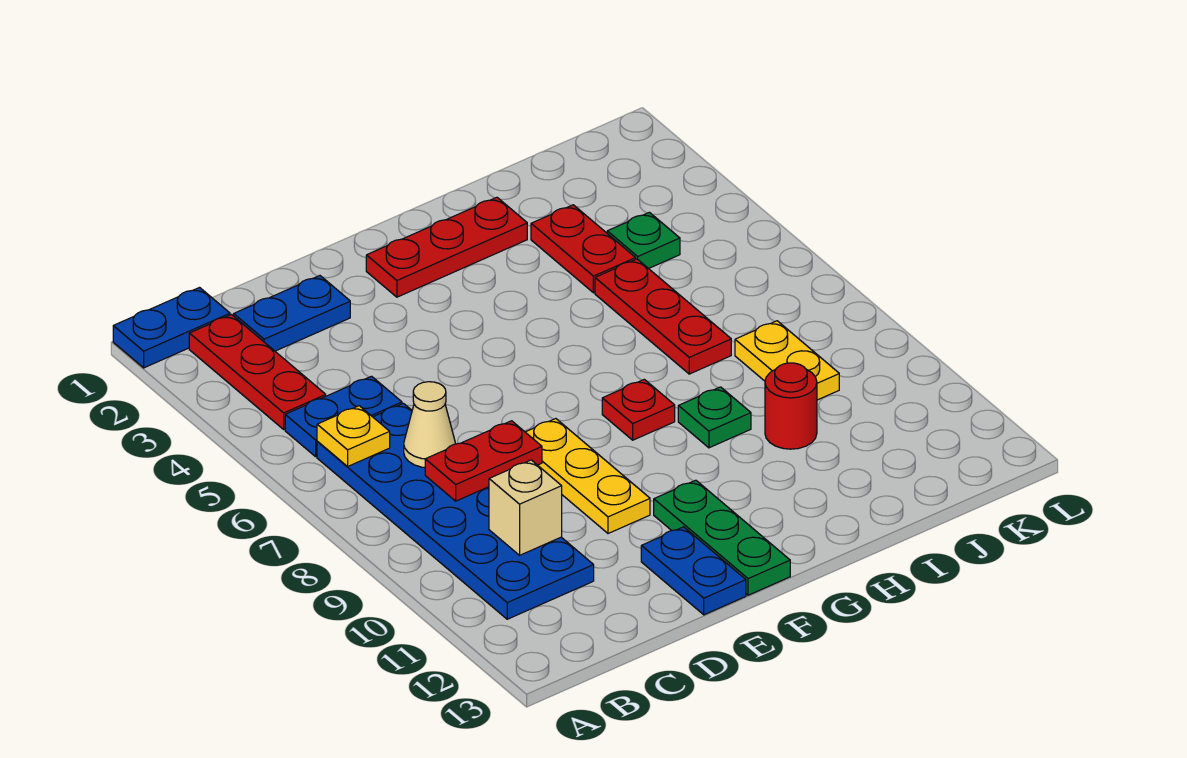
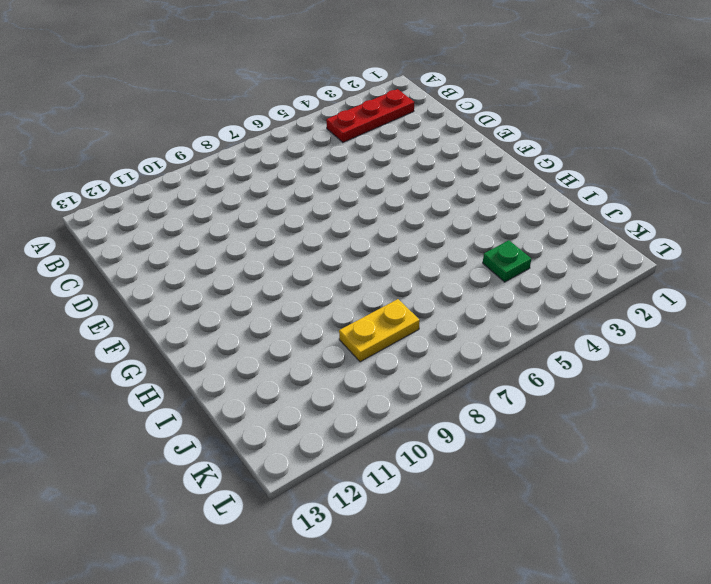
none -> blue 1x2 plate [113,288,230,368]
none -> blue 1x2 plate [285,376,402,457]
none -> blue 2x6 plate [317,403,594,619]

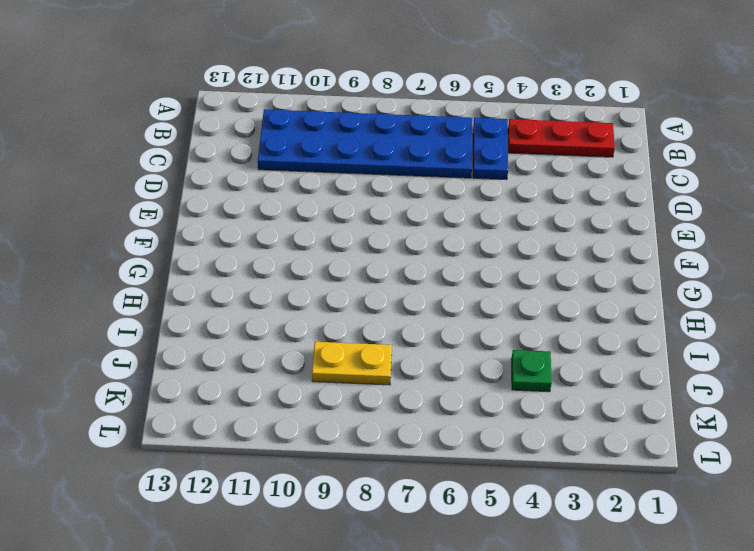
none -> blue 1x2 plate [113,288,230,368]
none -> blue 1x2 plate [234,276,350,351]
none -> yellow 1x3 plate [526,419,650,534]

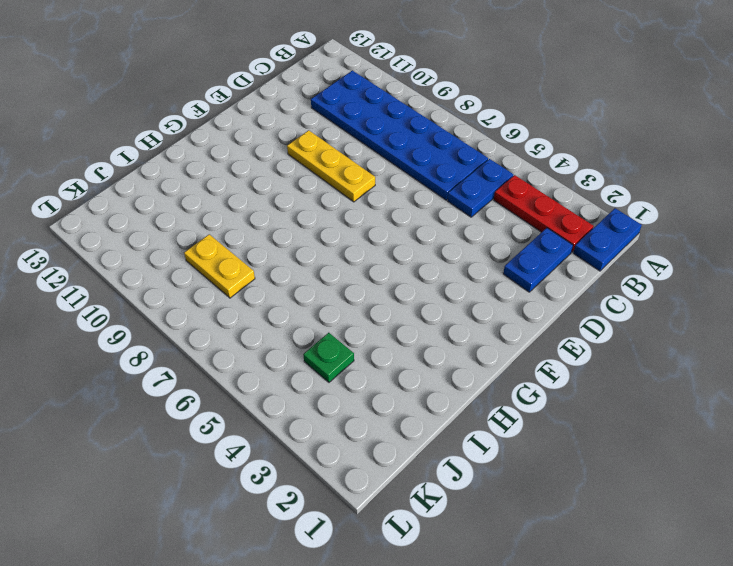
none -> blue 1x2 plate [641,527,746,615]
none -> red 1x3 plate [366,197,527,297]
none -> green 1x3 plate [654,480,790,595]

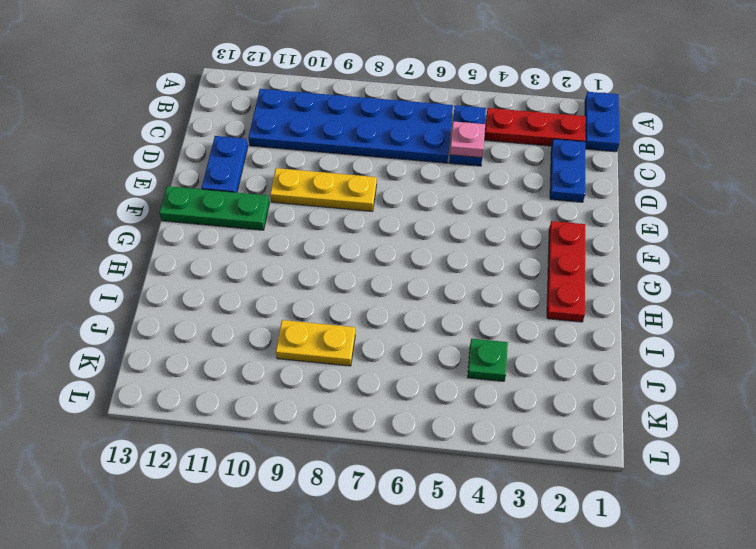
pink 1x1 plate [450,121,485,158] -> none
blue 1x2 plate [201,136,248,192] -> blue 1x2 plate turned to [641,527,746,615]
none -> red 1x1 plate [602,379,675,440]
none -> green 1x1 plate [678,387,751,448]
none -> red 1x2 plate [531,205,636,293]

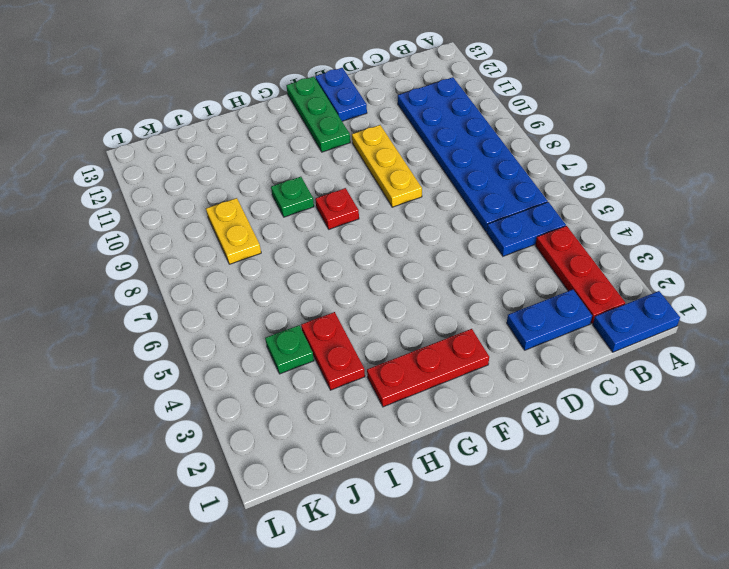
none -> red 1x3 plate [595,259,731,374]
none -> red 1x1 round brick [765,363,817,449]
none -> yellow 1x1 plate [317,406,390,466]

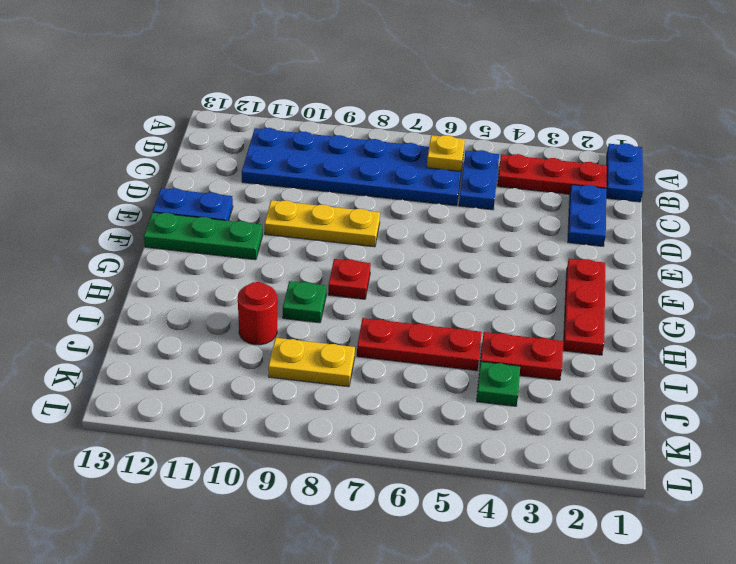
none -> tan 1x1 cone [404,382,456,467]
none -> red 1x2 plate [425,421,542,501]
none -> tan 1x1 brick [489,460,562,555]

